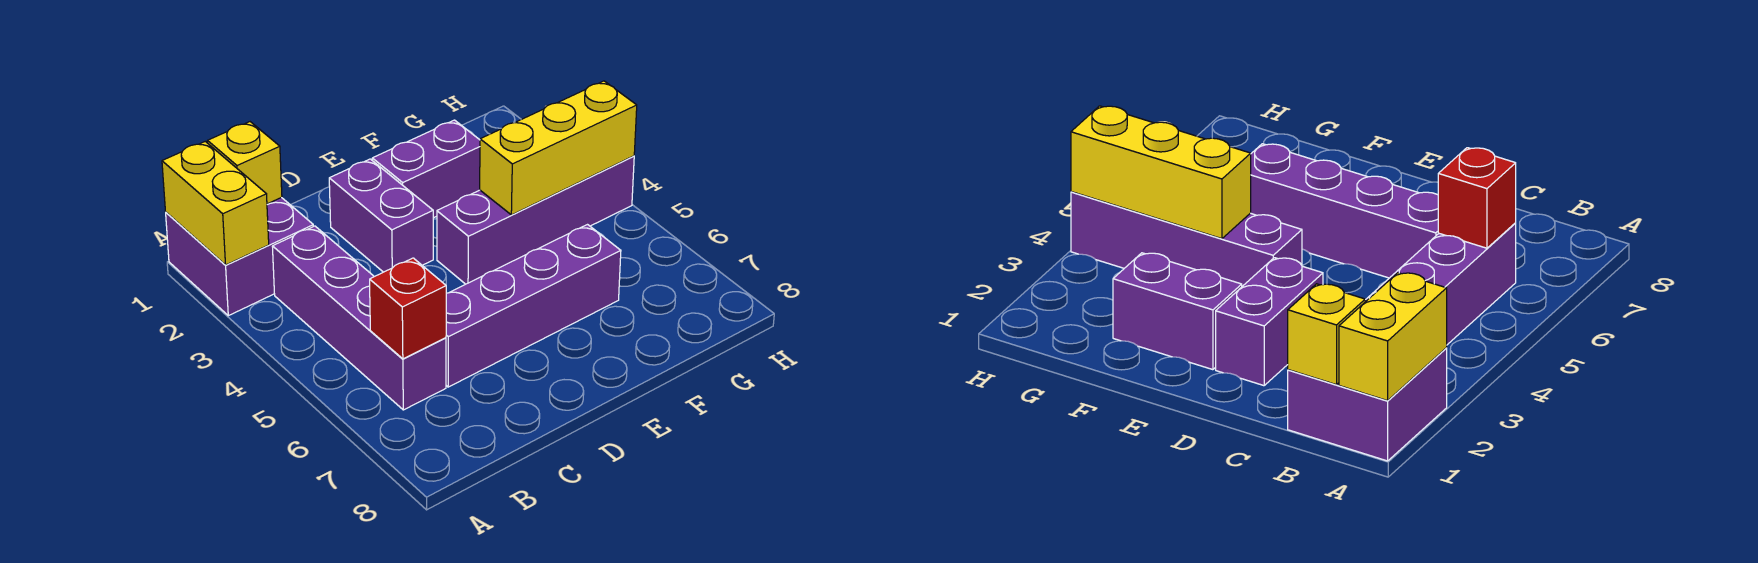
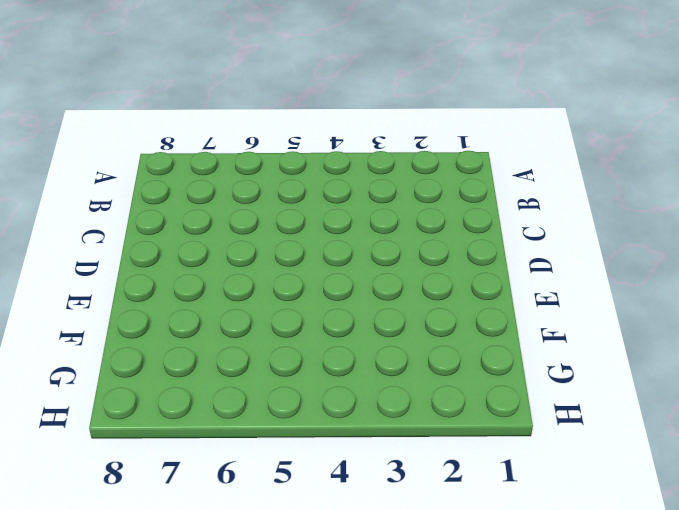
none -> purple 2x2 brick [166,197,313,316]
none -> purple 1x4 brick [272,226,446,410]

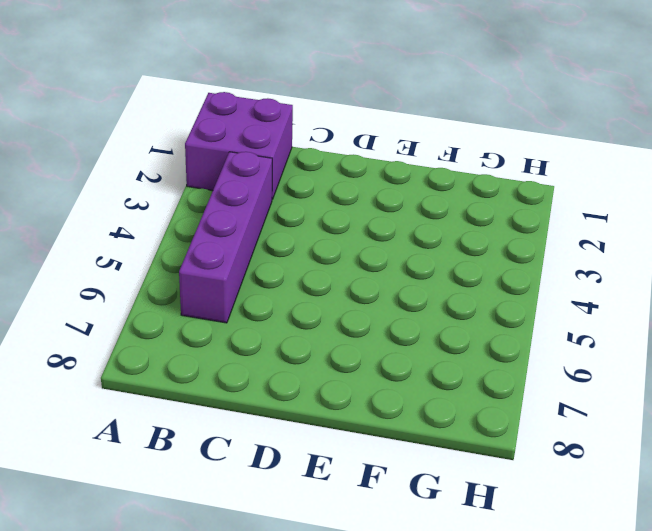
none -> purple 1x4 brick [446,225,621,387]
none -> purple 1x2 brick [329,159,433,272]

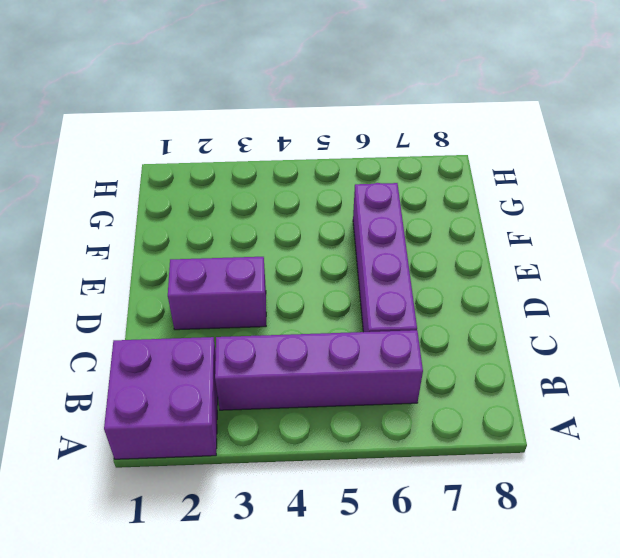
none -> purple 1x2 brick [372,120,480,218]
none -> purple 1x4 brick [437,156,634,284]

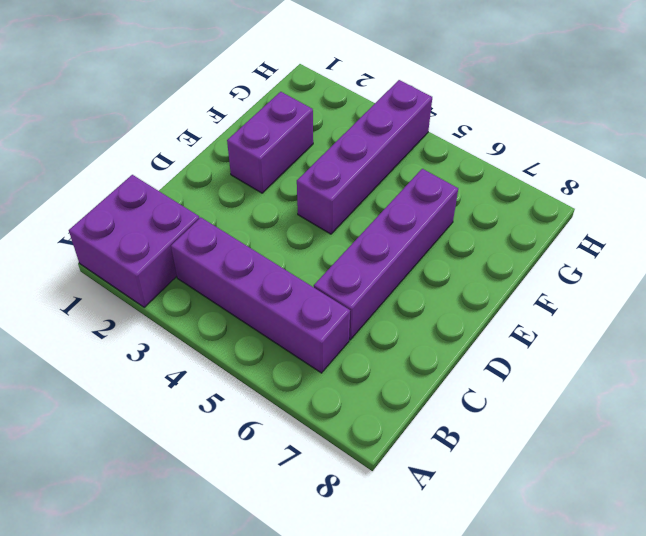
none -> purple 1x2 brick [329,159,433,272]
none -> yellow 1x2 brick [162,142,269,265]

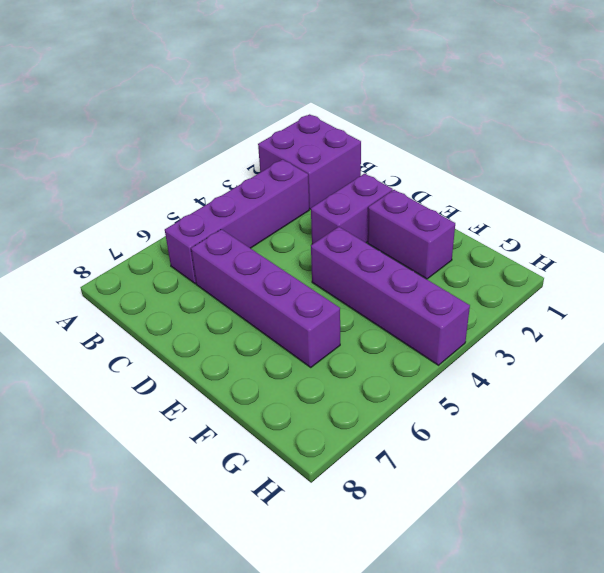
none -> yellow 1x2 brick [162,142,269,265]
none -> yellow 1x1 brick [208,122,282,204]

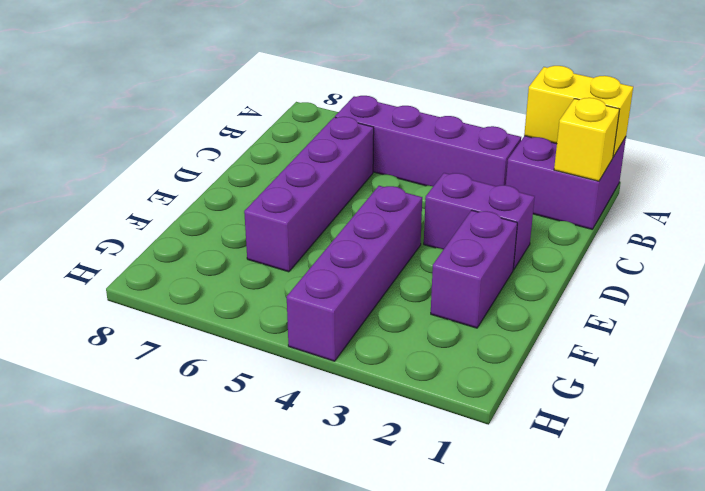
none -> red 1x1 brick [370,258,446,359]
none -> yellow 1x3 brick [480,81,637,215]

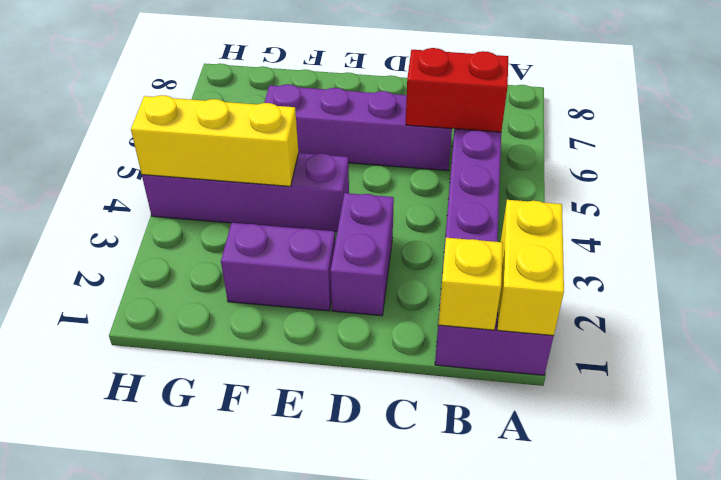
red 1x2 brick [406,48,508,132] -> red 1x1 brick [370,258,446,359]

